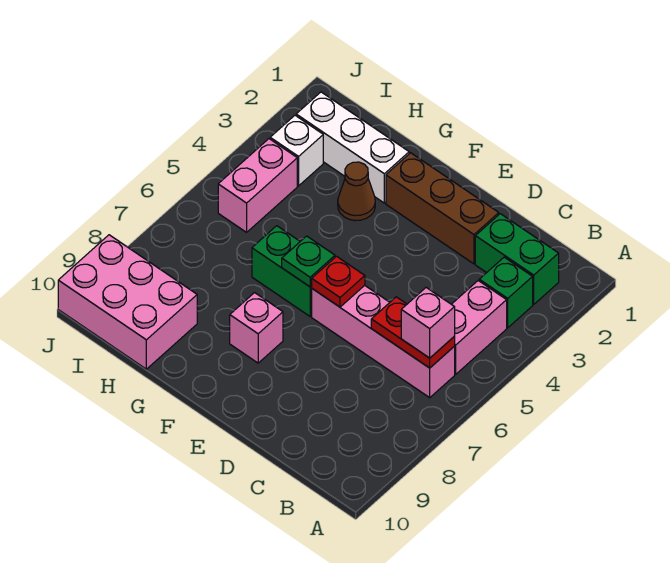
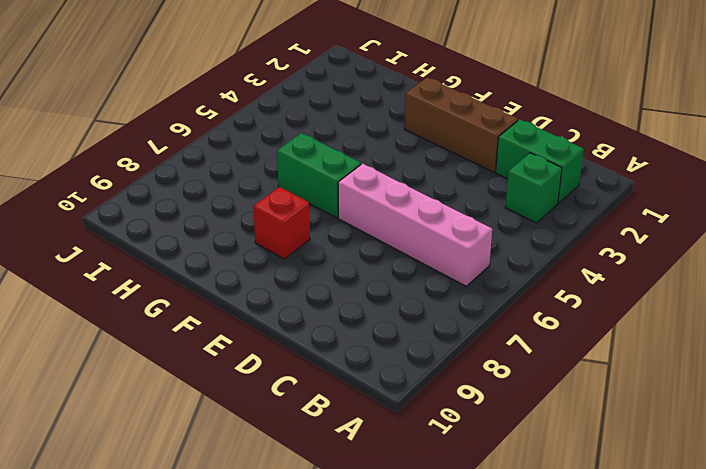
red 1x1 brick [253,187,310,259] -> pink 1x1 brick [230,293,283,363]
none -> pink 1x2 brick [452,281,507,374]
none -> white 1x3 brick [296,92,409,203]
none -> brown 1x1 cone [338,162,375,221]

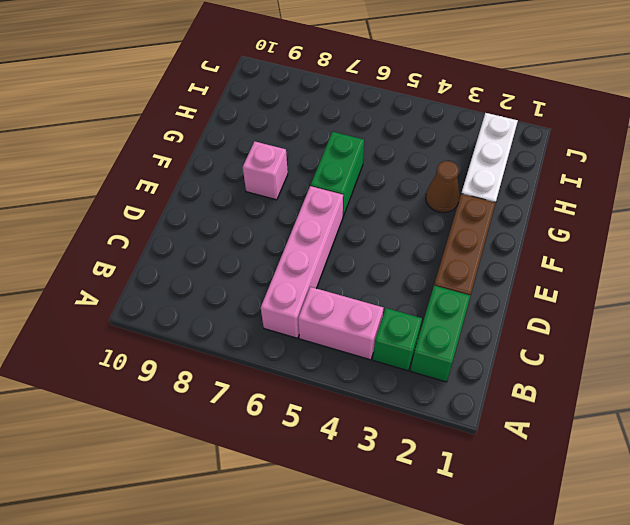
none -> pink 2x3 brick [58,235,197,369]
none -> white 1x1 brick [270,115,323,186]
none -> pink 1x2 brick [218,139,297,232]

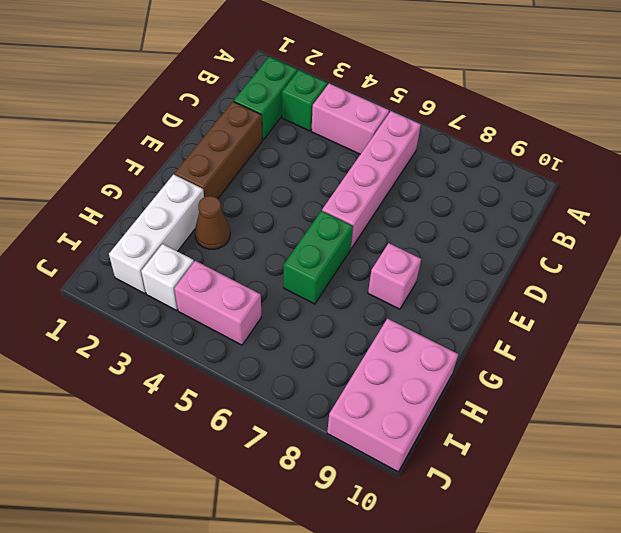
none -> red 1x2 plate [371,297,455,368]
none -> red 1x1 plate [312,256,365,307]
none -> green 1x1 plate [282,236,335,287]

